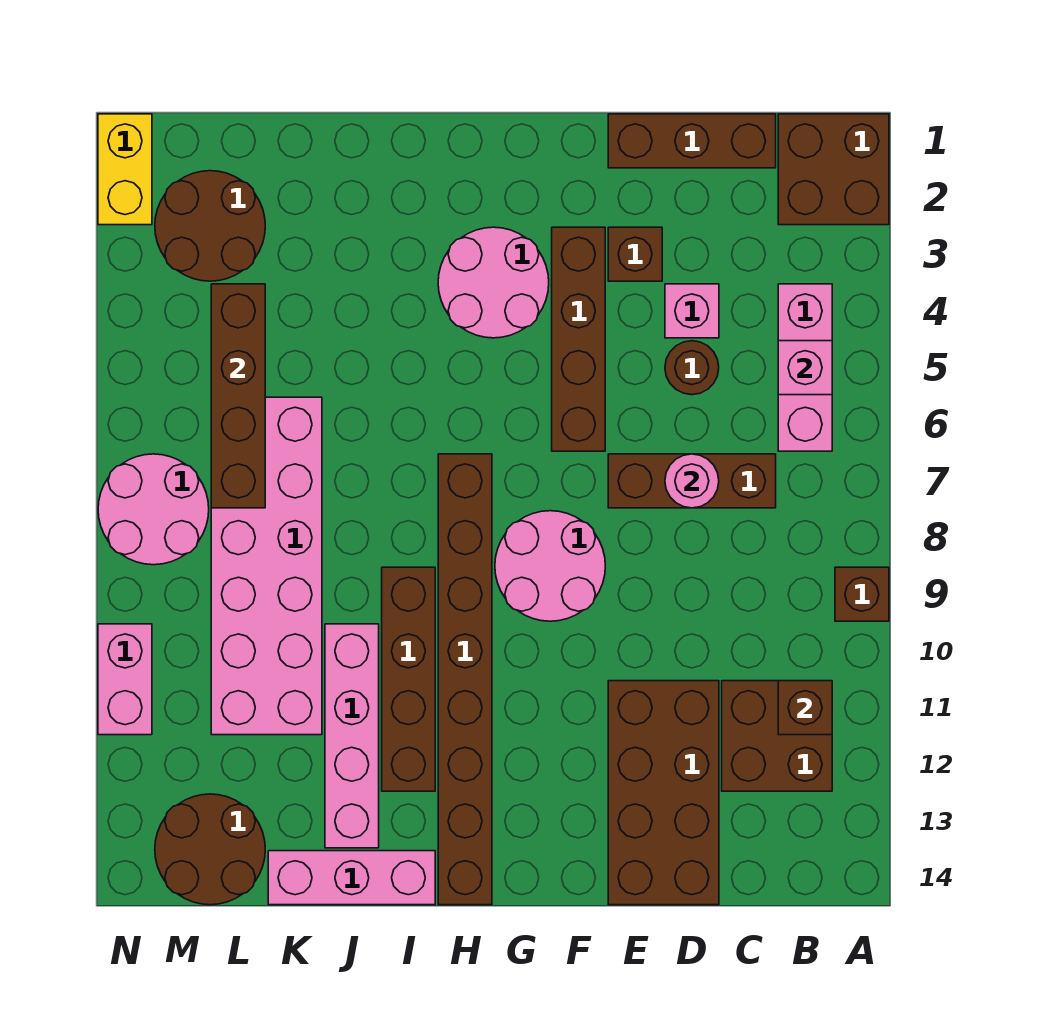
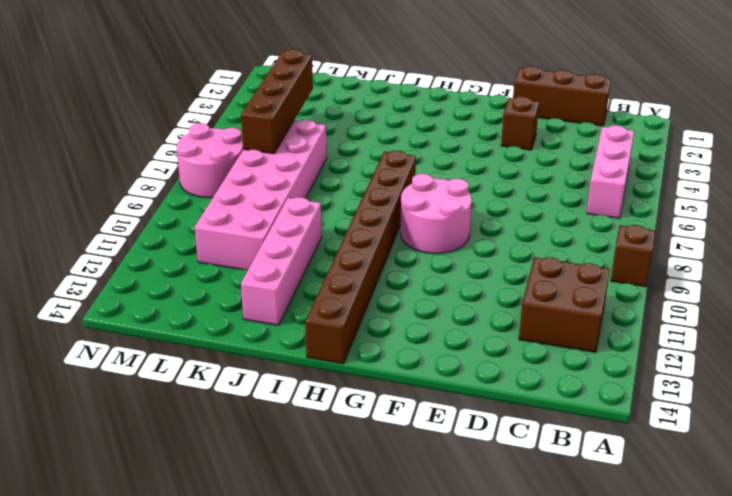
none -> brown 2x2 brick [778,114,889,225]
none -> brown 1x3 brick [608,454,776,508]
none -> pink 1x1 brick [665,284,719,338]

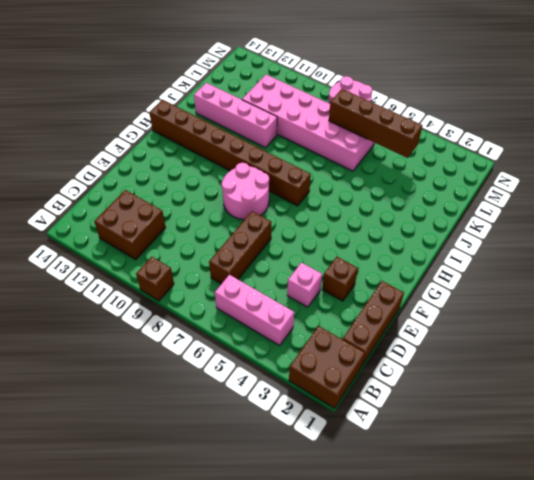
none -> brown 1x1 round brick [665,341,719,395]
none -> brown 2x4 brick [608,681,719,905]
none -> brown 1x4 brick [552,227,605,451]

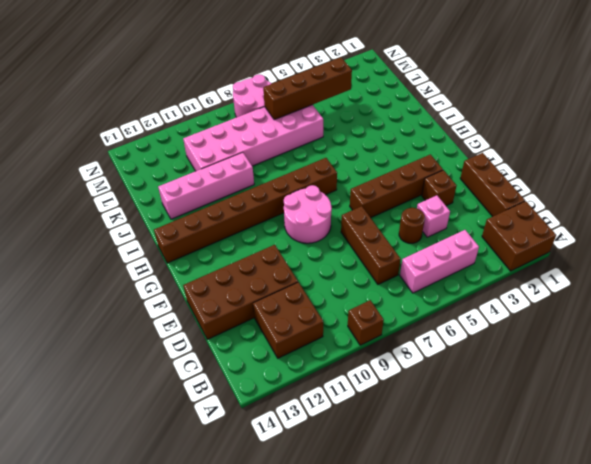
none -> pink 2x2 round brick [438,227,549,338]
none -> brown 1x4 brick [382,567,435,791]
none -> pink 1x3 brick [268,851,435,905]

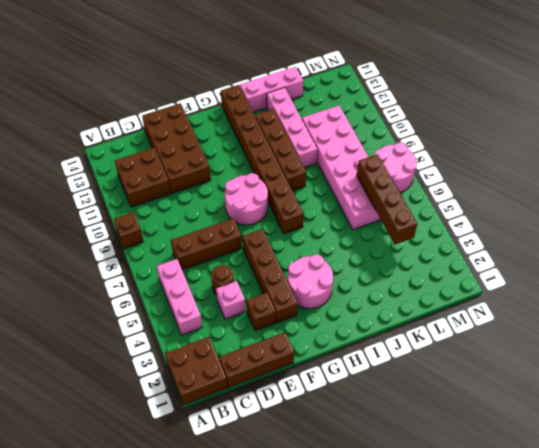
none -> brown 2x2 round brick [155,171,265,281]
none -> brown 2x2 round brick [155,794,265,905]
none -> yellow 1x2 brick [98,114,152,225]

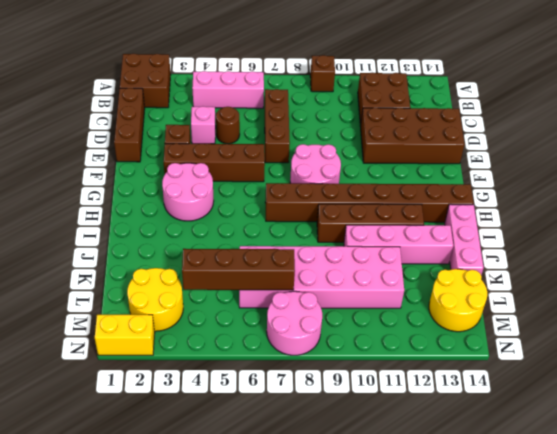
yellow 2x2 round brick [127,268,183,331] -> brown 2x2 round brick [155,171,265,281]
yellow 2x2 round brick [429,269,487,332] -> brown 2x2 round brick [155,794,265,905]
none -> pink 1x2 brick [98,624,152,735]
none -> pink 1x1 brick [778,341,832,395]
none -> brown 1x1 brick [778,681,832,735]

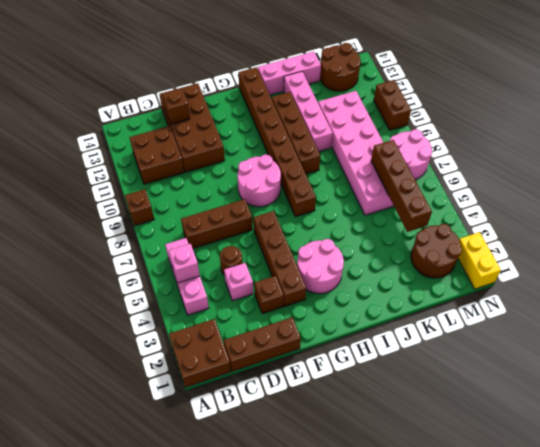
brown 1x1 brick [162,88,190,124] -> brown 1x1 brick moved to [778,681,832,735]
brown 1x2 brick [374,80,411,130] -> pink 1x2 brick [98,624,152,735]
none -> pink 1x1 round brick [665,454,719,508]

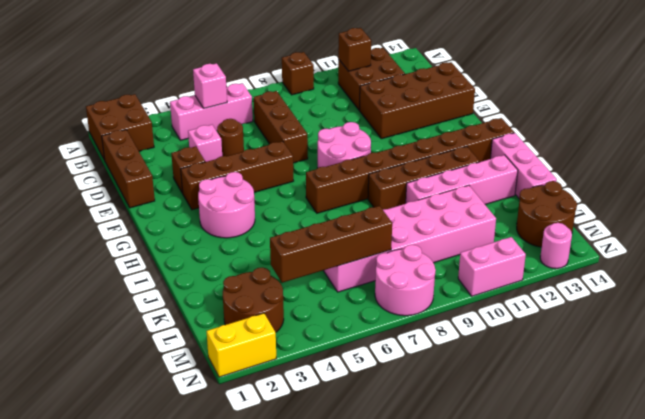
pink 1x1 round brick [540,223,572,269] -> pink 1x1 round brick moved to [665,454,719,508]

